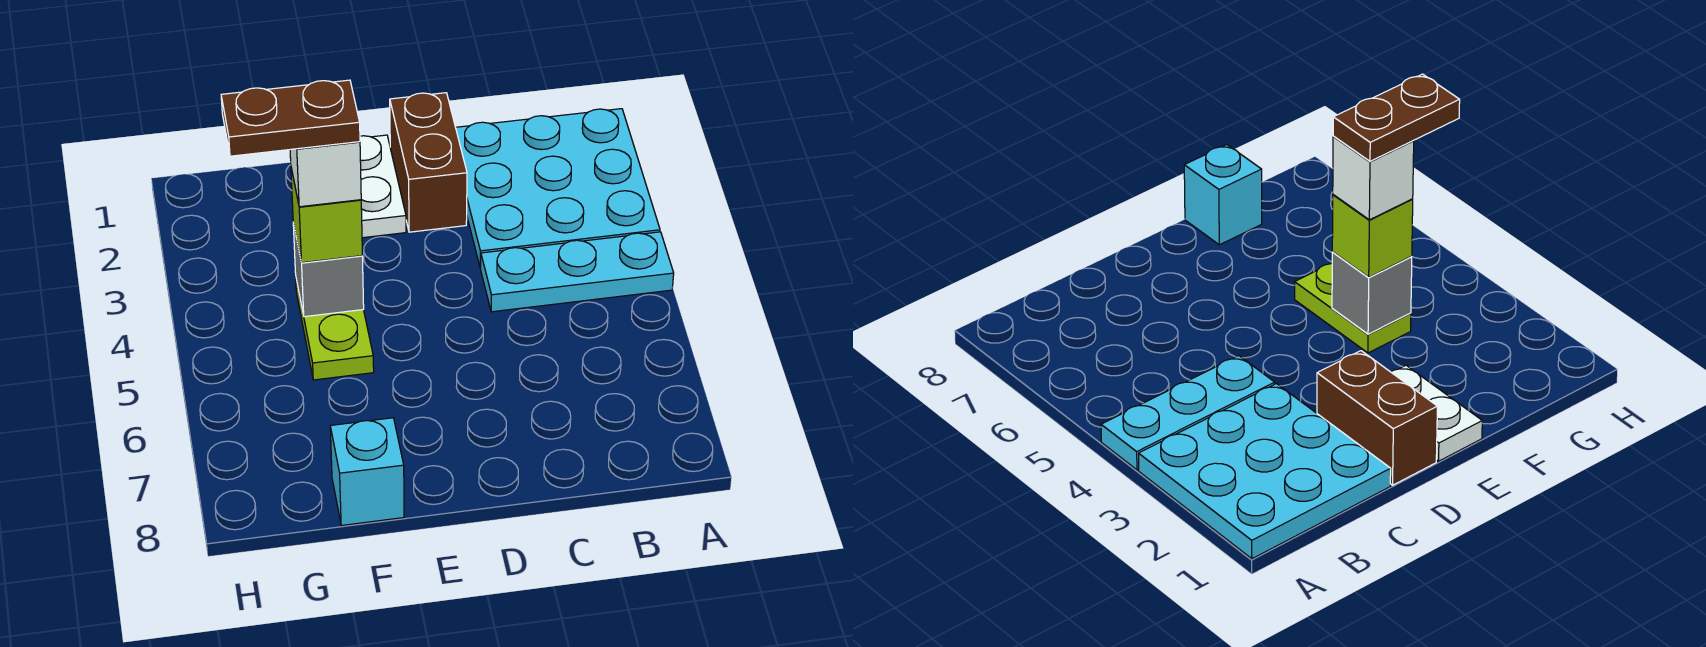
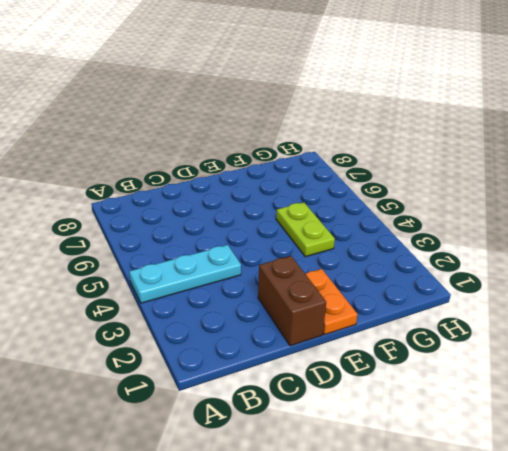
orange 1x2 plate [306,269,358,335] -> white 1x2 plate [360,135,406,238]
none -> cyan 3x3 plate [456,109,660,268]
none -> cyan 1x1 brick [330,418,404,525]

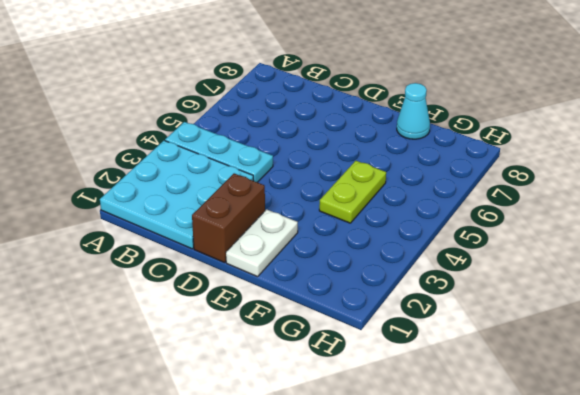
cyan 1x1 cone [397,83,430,139] -> cyan 1x1 brick [330,418,404,525]
none -> grey 1x1 brick [293,223,364,317]
none -> lime 1x1 brick [291,168,362,263]

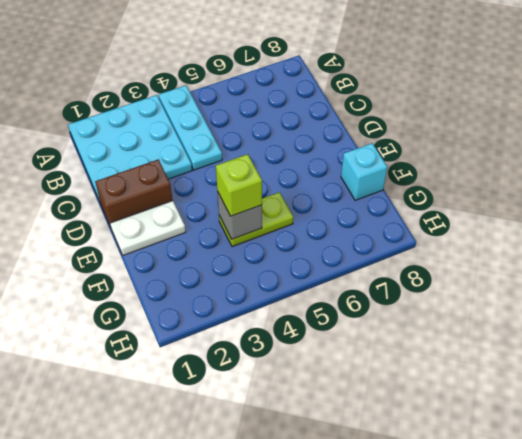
none -> white 1x1 brick [290,142,361,207]
none -> brown 1x2 plate [221,80,360,156]

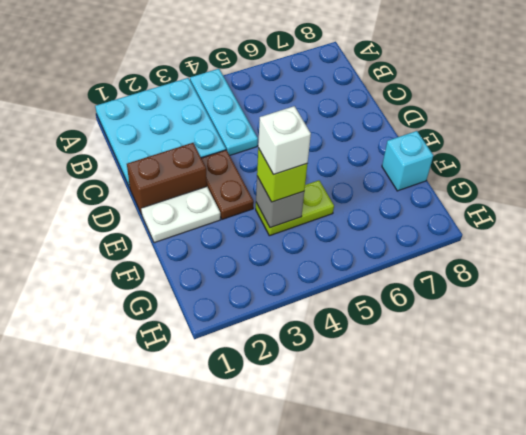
brown 1x2 plate [201,150,254,219] -> brown 1x2 plate moved to [221,80,360,156]

